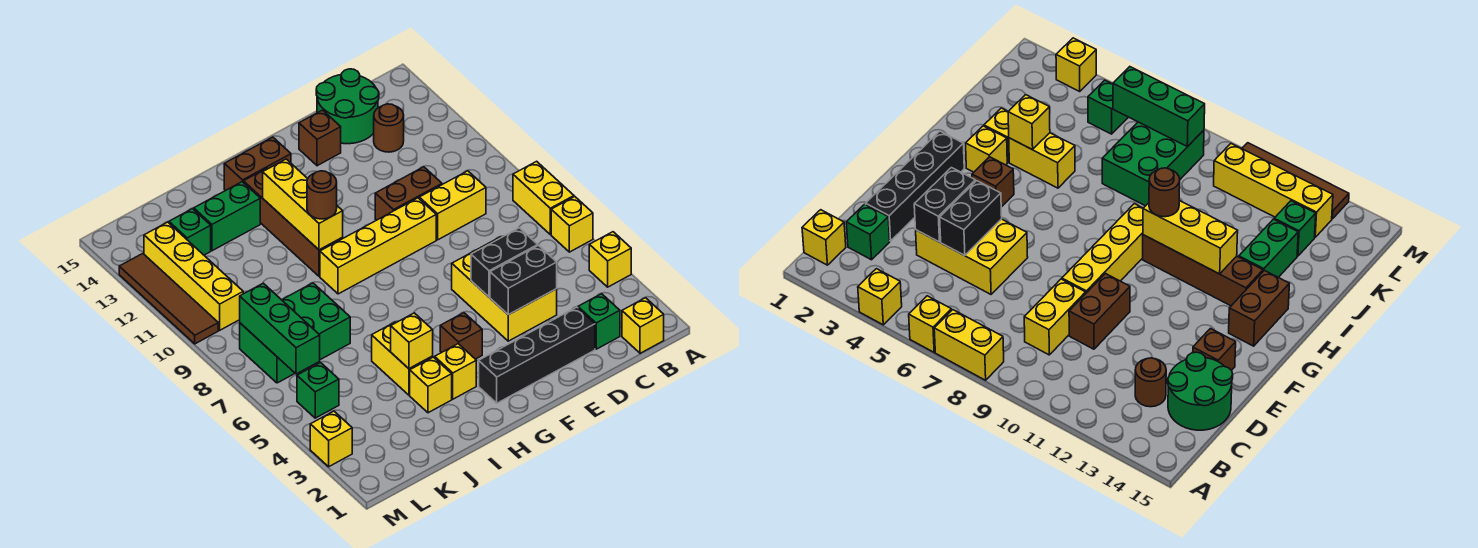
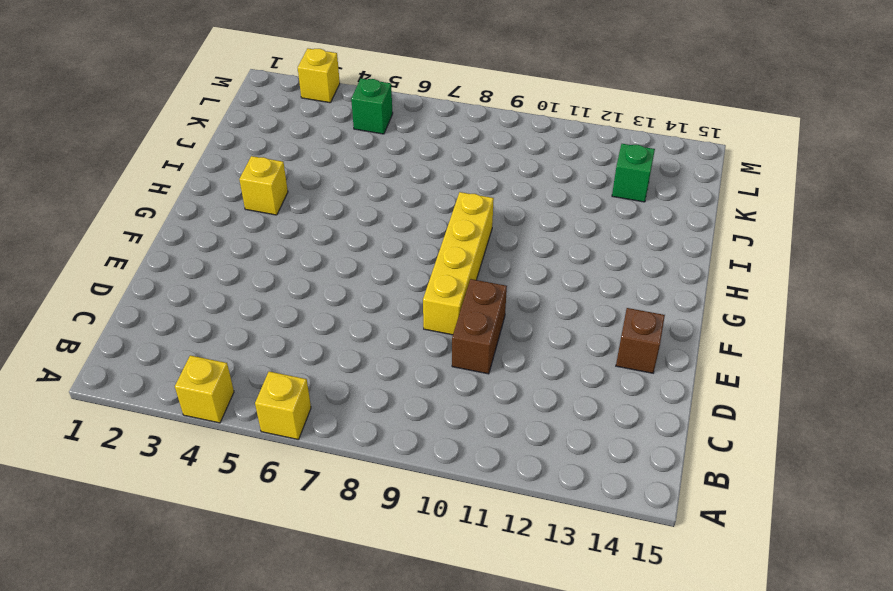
none -> yellow 1x2 brick [513,161,574,234]
none -> yellow 1x1 brick [622,298,664,353]
none -> green 1x1 brick [578,294,620,349]
none -> yellow 1x2 brick [419,171,486,240]

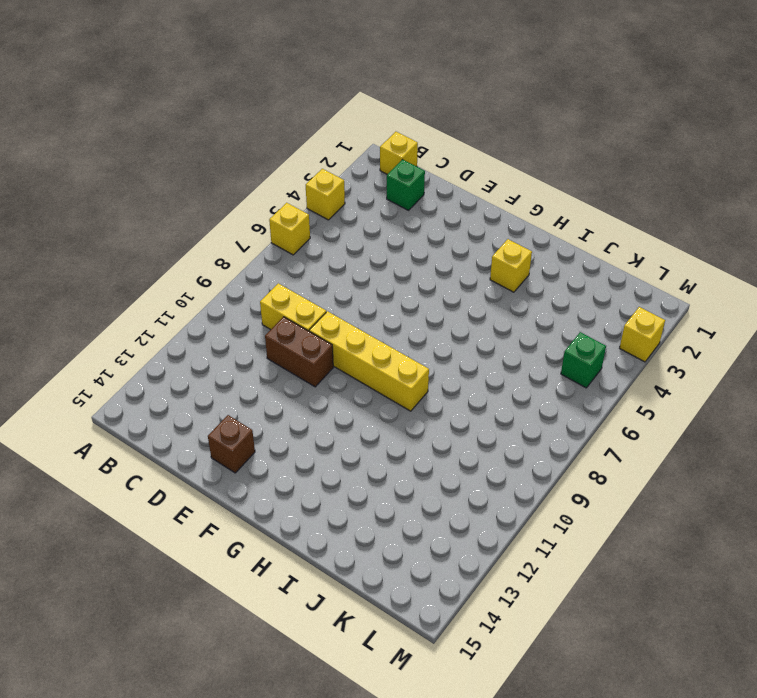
none -> yellow 1x2 brick [513,161,574,234]
none -> brown 1x1 round brick [374,104,404,152]
none -> green 2x2 round brick [316,69,379,144]
none -> black 1x4 brick [479,307,595,403]

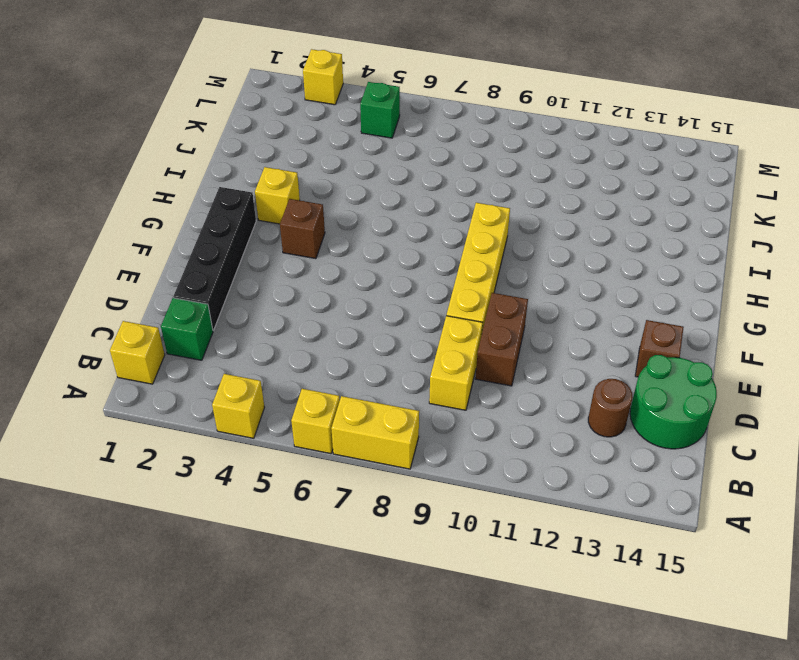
none -> yellow 2x3 brick [452,237,557,341]
none -> brown 1x2 brick [224,137,291,191]
none -> brown 1x4 brick [243,168,343,276]
none -> yellow 1x1 brick [410,357,452,413]

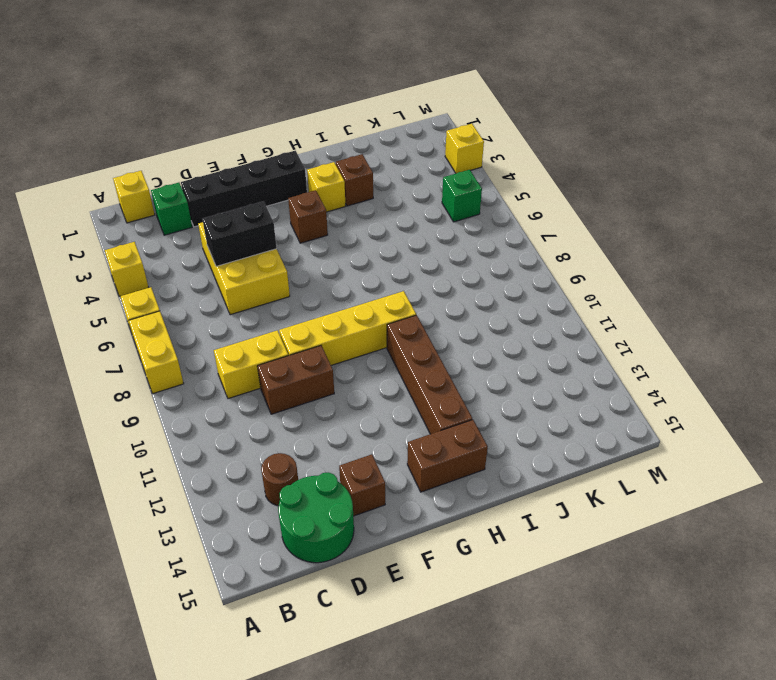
brown 1x1 brick [336,154,373,206] -> yellow 1x1 brick [410,357,452,413]
none -> yellow 1x2 brick [372,322,433,395]
none -> green 1x2 brick [194,182,260,251]
none -> green 2x3 brick [240,283,350,383]
none -> green 1x1 brick [169,209,211,255]

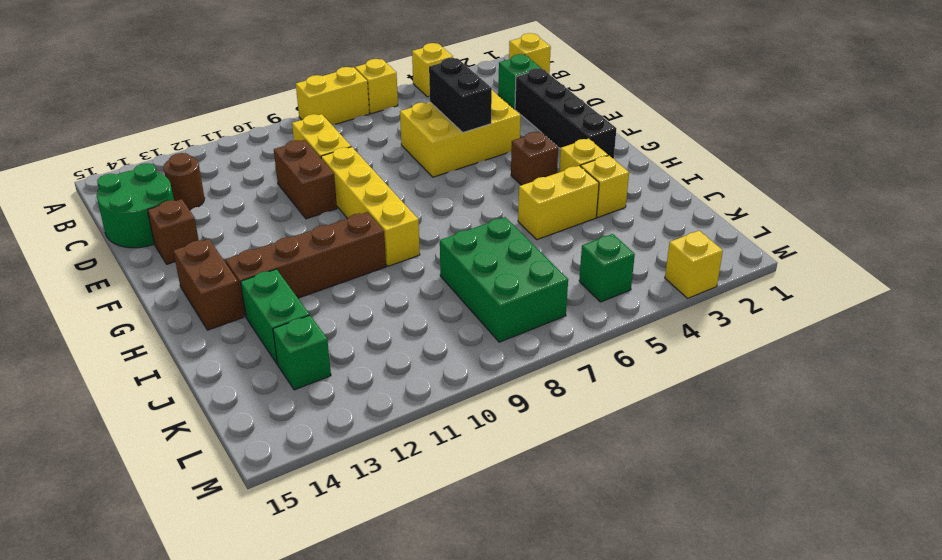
none -> yellow 1x4 brick [144,222,243,330]
none -> brown 1x4 tile [119,254,218,344]
none -> black 1x2 brick [490,245,557,315]
none -> yellow 1x3 brick [263,159,343,250]

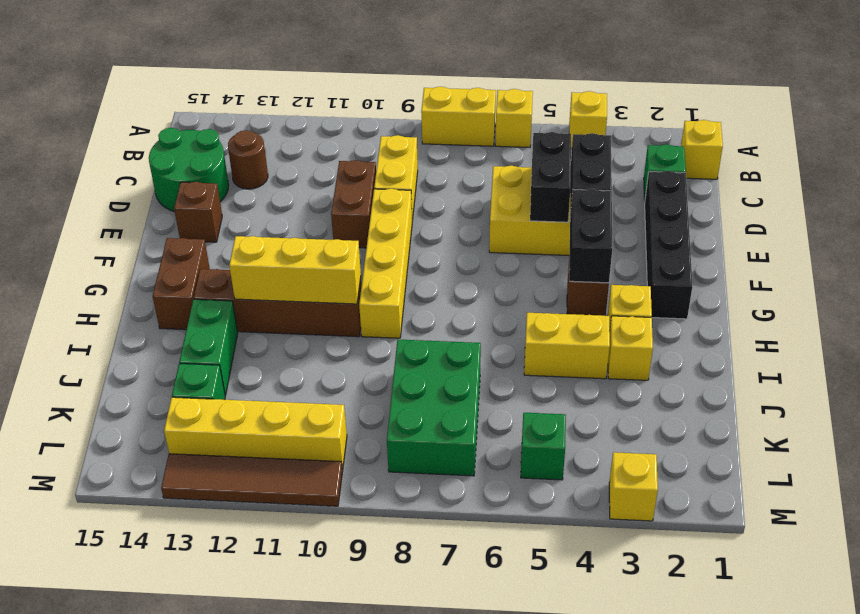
black 1x2 brick [569,189,612,283] -> none
none -> yellow 1x1 brick [391,313,433,369]
none -> green 1x3 brick [240,283,320,374]
none -> brown 1x1 round brick [307,171,337,219]

